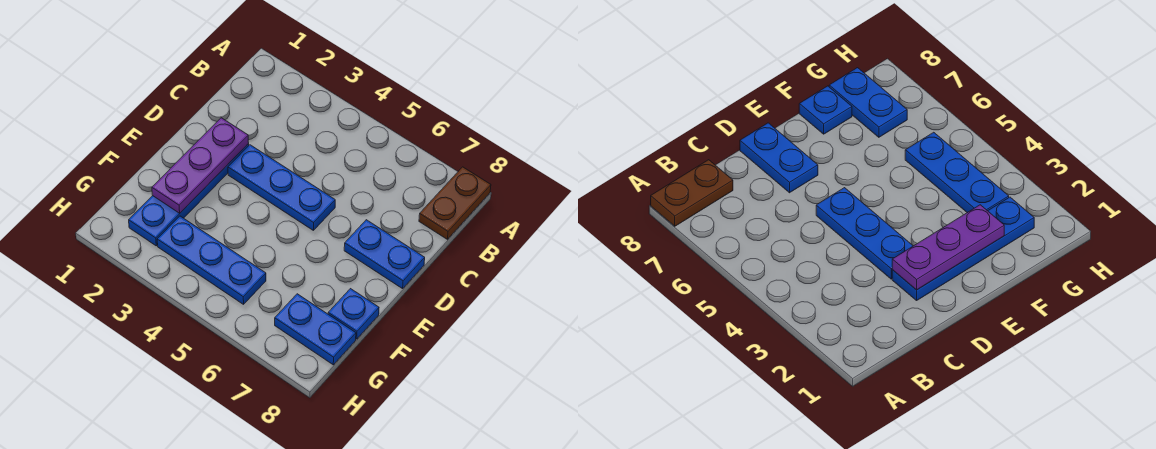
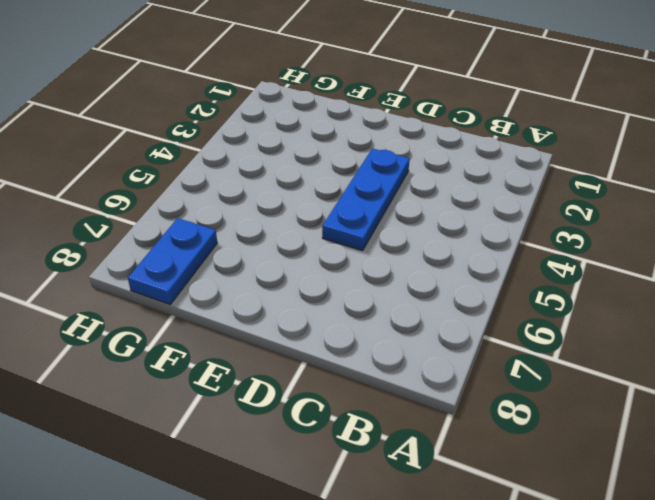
none -> brown 1x2 plate [419,167,491,239]
none -> blue 1x4 plate [129,144,249,246]

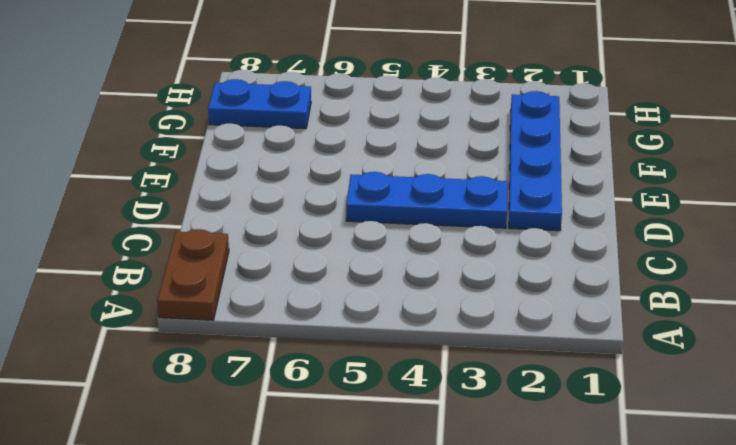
none -> blue 1x2 plate [344,220,425,289]
none -> blue 1x1 plate [328,289,379,339]

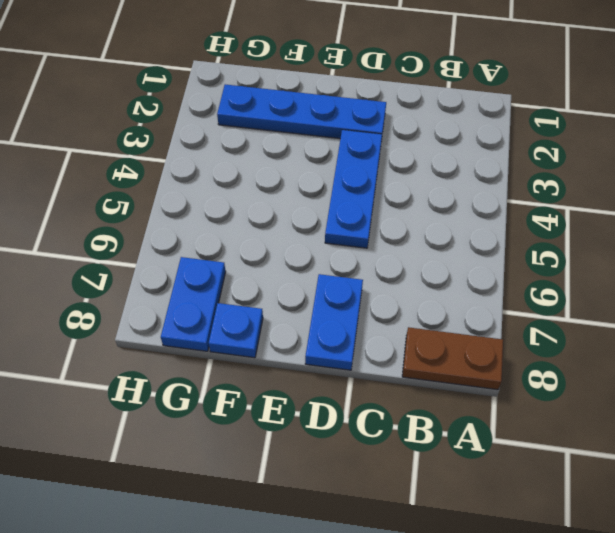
none -> blue 1x3 plate [157,216,266,304]
none -> purple 1x3 plate [152,118,248,213]

